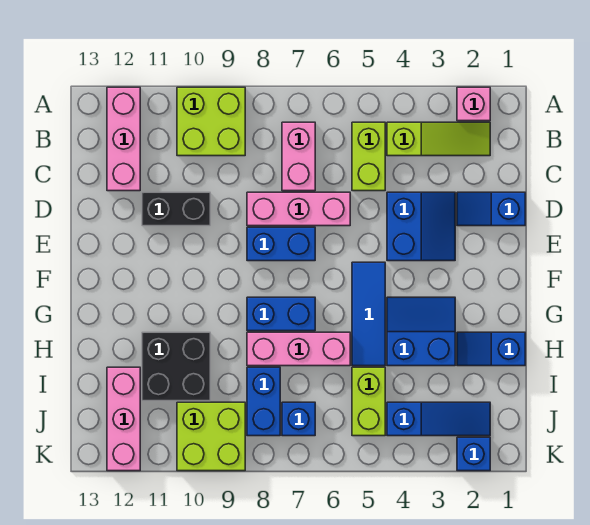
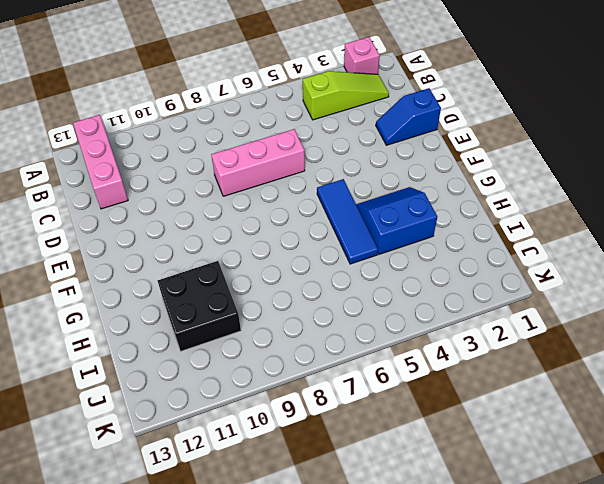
none -> lime 2x2 brick [177,87,245,156]
none -> lime 1x2 brick [352,122,385,191]
none -> pink 1x2 brick [282,122,315,191]

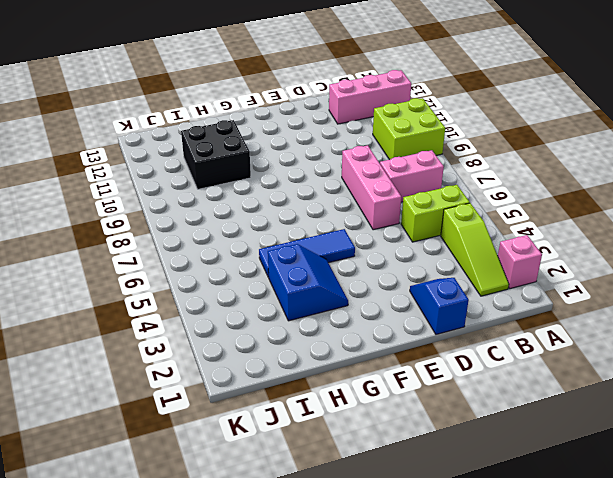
none -> blue 2x2 slope [387,192,455,261]
none -> black 1x2 brick [142,192,210,226]
none -> blue 1x2 brick [247,227,315,261]

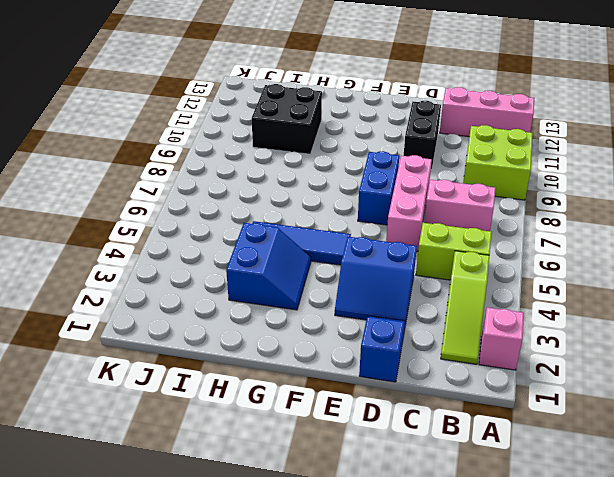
none -> blue 1x2 brick [247,297,315,331]
none -> blue 1x2 slope [457,332,525,366]
none -> pink 1x3 brick [247,332,350,366]

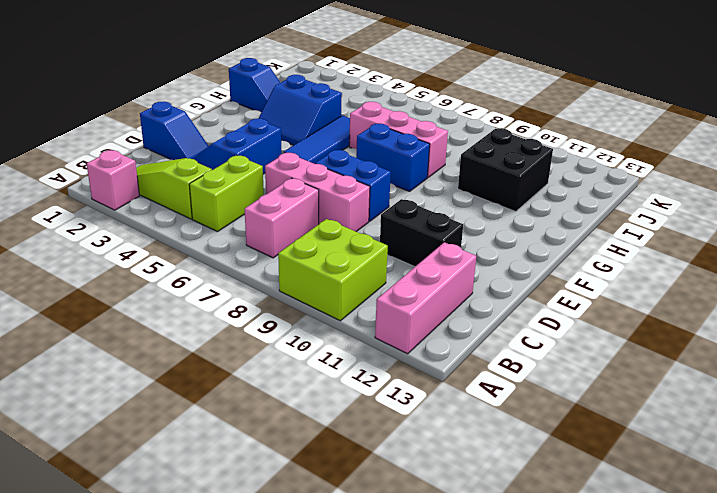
none -> lime 1x2 brick [352,367,385,436]
none -> blue 1x2 brick [247,367,280,436]
none -> pink 1x3 brick [107,367,140,471]

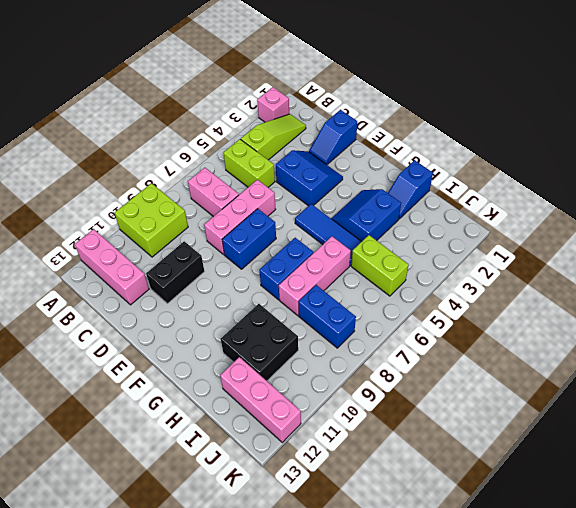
none -> blue 1x3 slope [387,402,490,436]
none -> blue 1x1 brick [282,402,315,436]
none -> lime 2x2 brick [177,402,245,471]

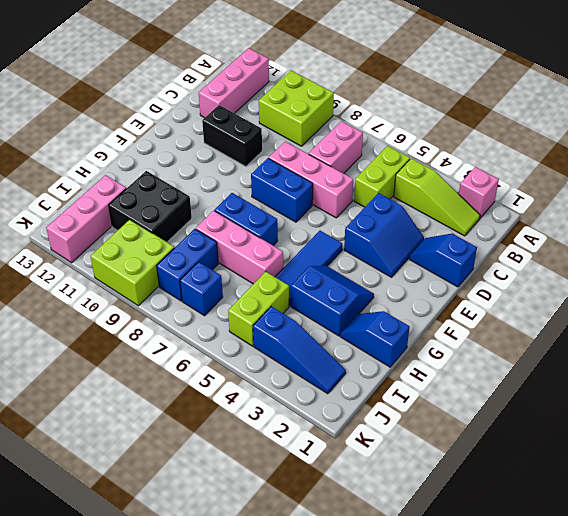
none -> blue 1x1 brick [457,437,490,471]

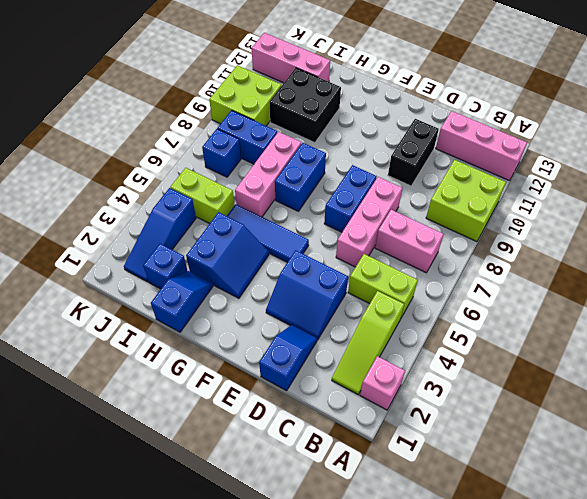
blue 1x1 brick [143,244,187,289] -> blue 1x1 brick moved to [457,437,490,471]

